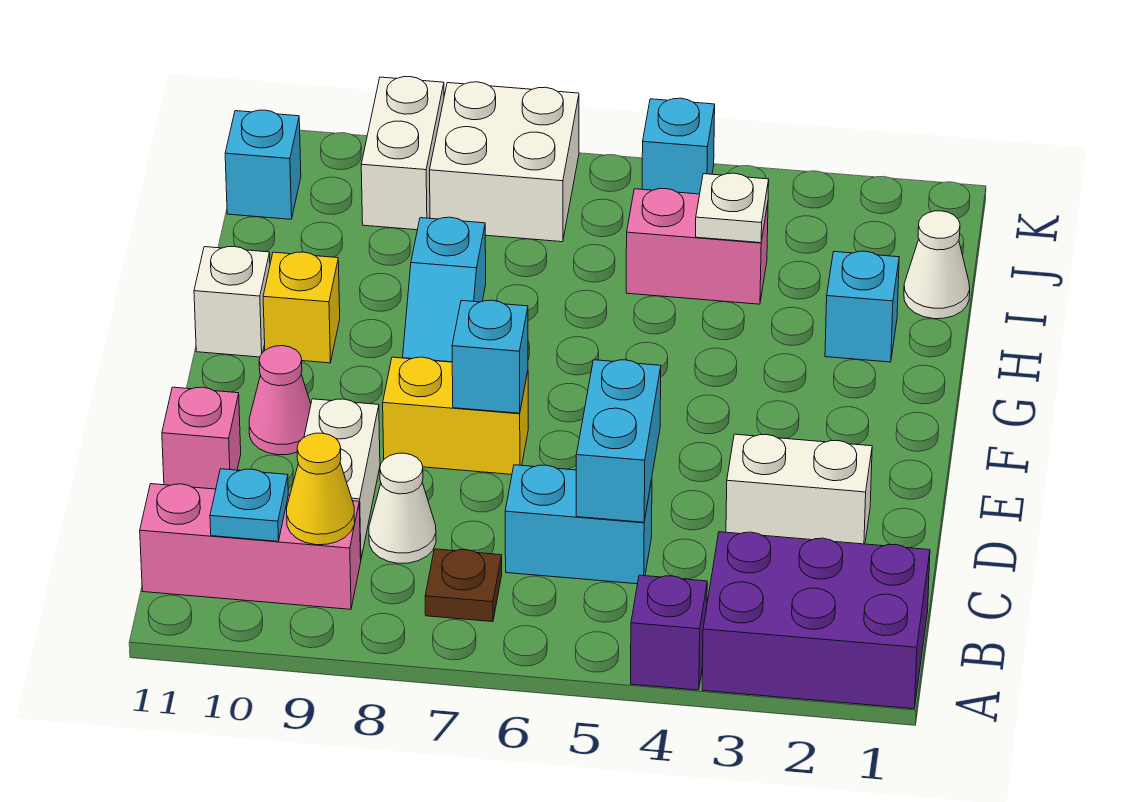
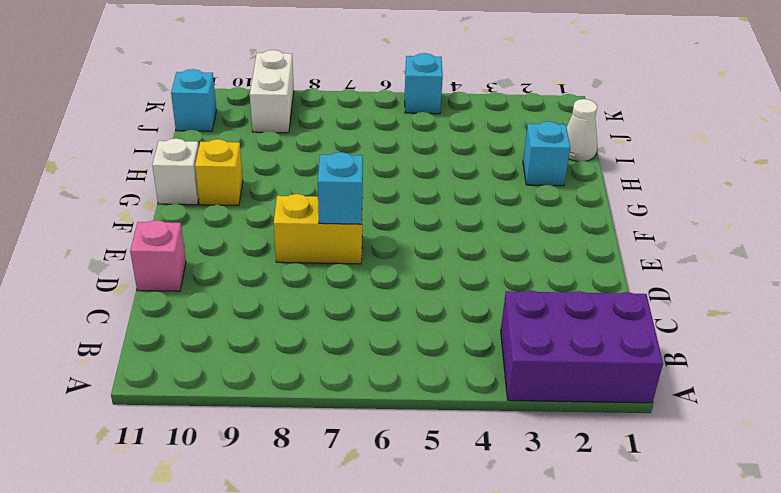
none -> purple 1x1 brick [631,575,707,690]
none -> brown 1x1 plate [425,549,502,622]
none -> pink 1x3 brick [140,484,361,609]

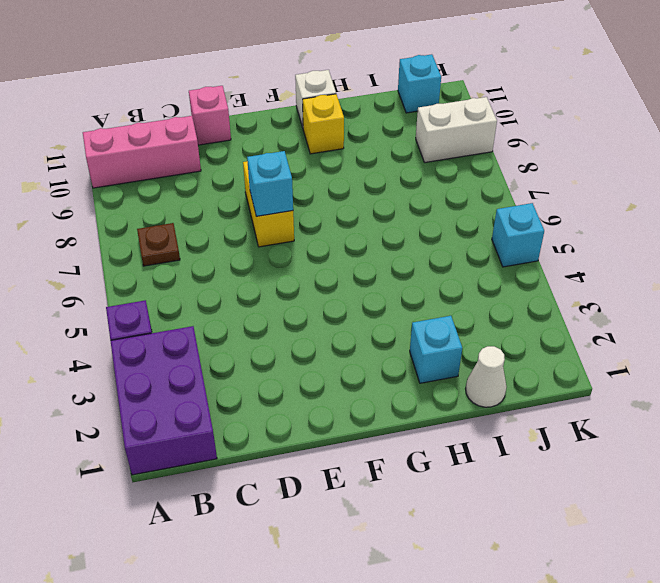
pink 1x3 brick [83,116,201,188] -> pink 1x3 brick turned to [140,484,361,609]
none -> cyan 1x2 brick [505,465,652,584]
none -> white 1x1 cone [369,453,436,563]
none -> white 1x2 brick [304,399,380,559]

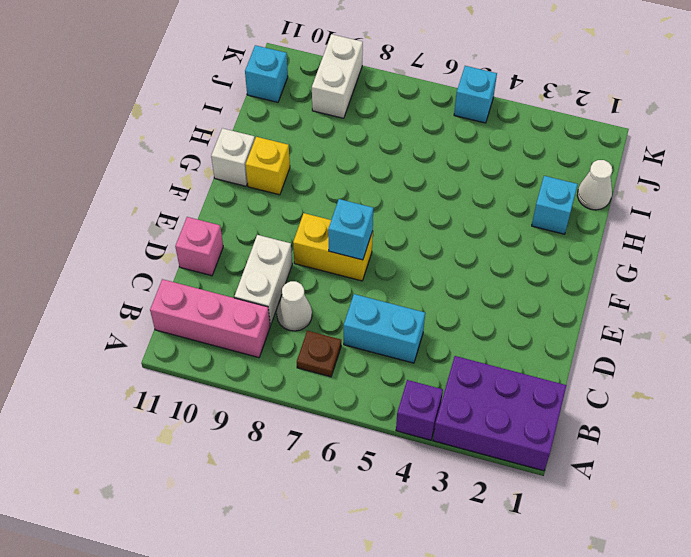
none -> white 1x2 brick [726,434,872,544]
none -> pink 1x1 cone [249,346,311,455]
none -> cyan 1x2 slope [403,217,486,362]

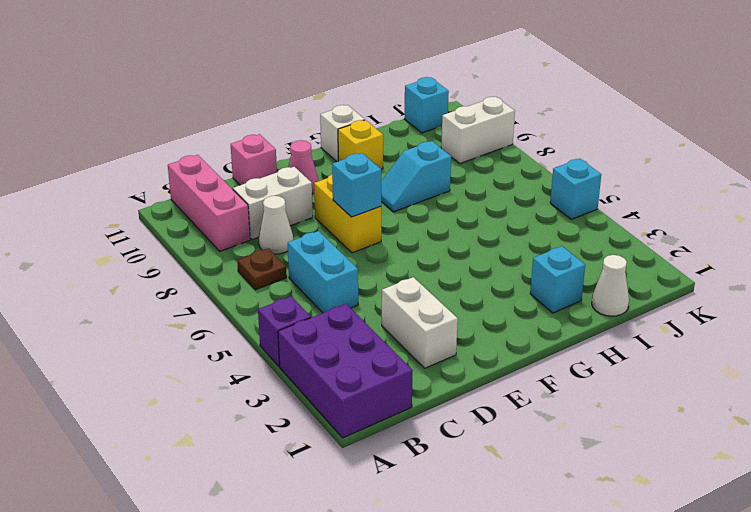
none -> pink 1x2 brick [626,189,768,304]
none -> white 2x2 brick [430,82,579,242]
none -> yellow 1x1 cone [287,433,355,545]

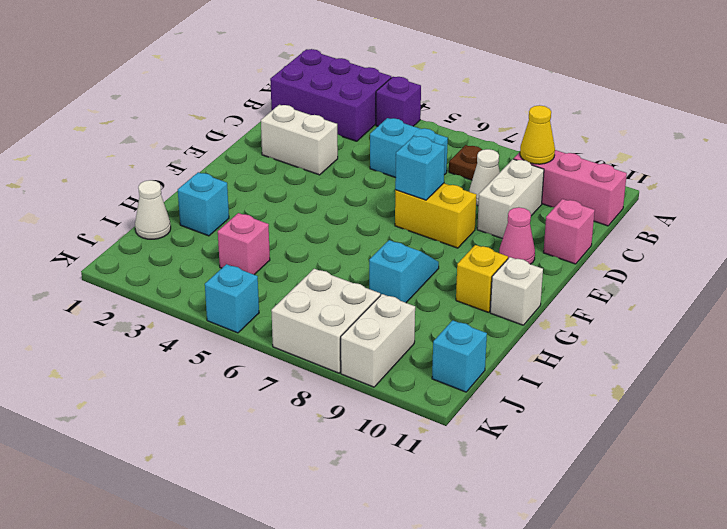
pink 1x1 brick [218,213,270,275] -> pink 1x2 brick [626,189,768,304]
none -> cyan 1x1 plate [210,469,288,541]
none -> cyan 1x2 brick [576,360,661,522]
none -> white 1x1 plate [696,173,769,243]

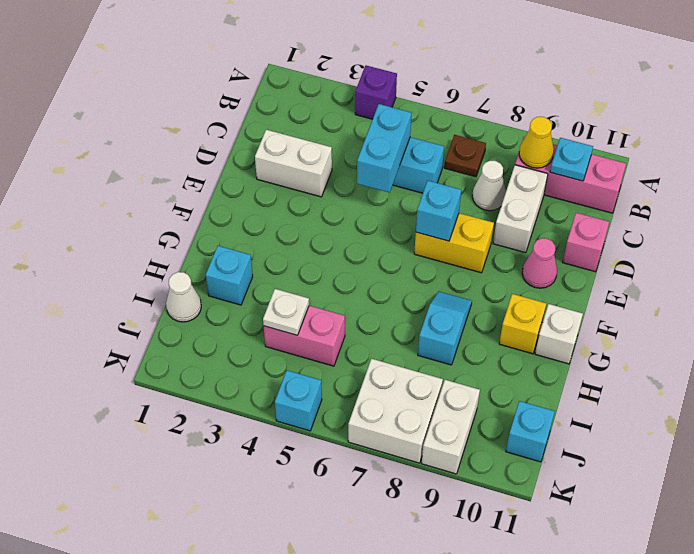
none -> purple 2x3 brick [702,532,930,709]

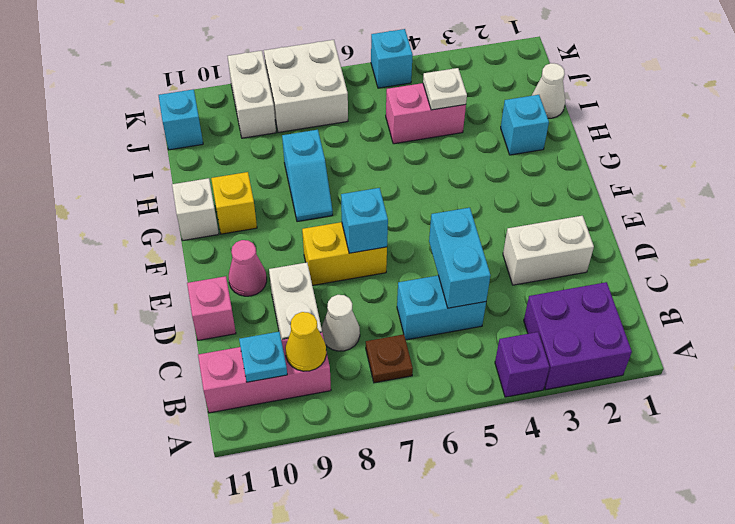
purple 2x2 brick [524,282,632,390] -> purple 2x3 brick [702,532,930,709]

